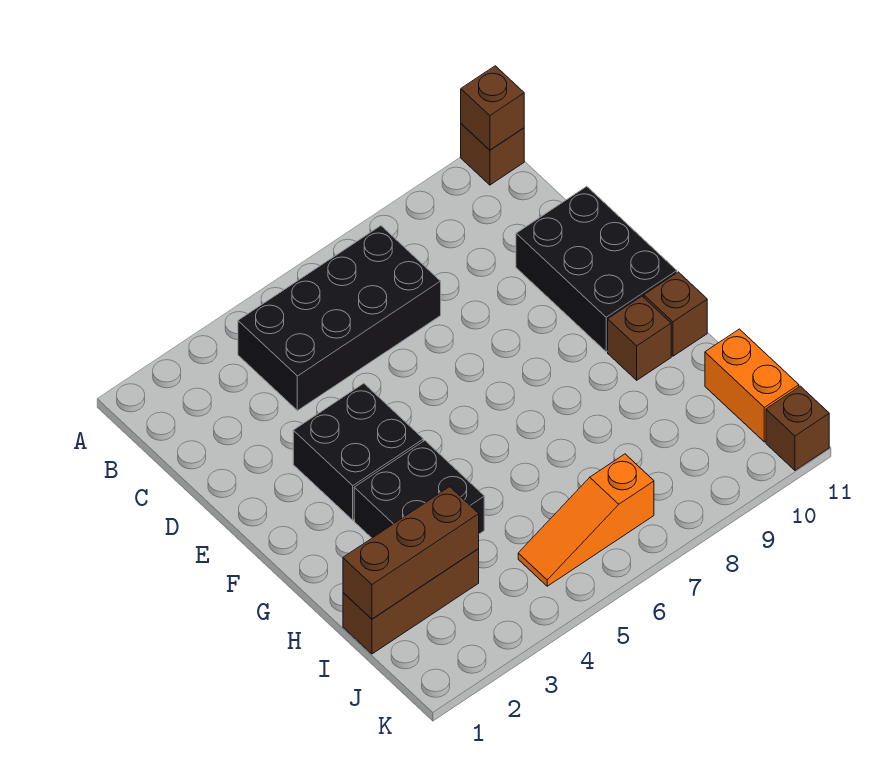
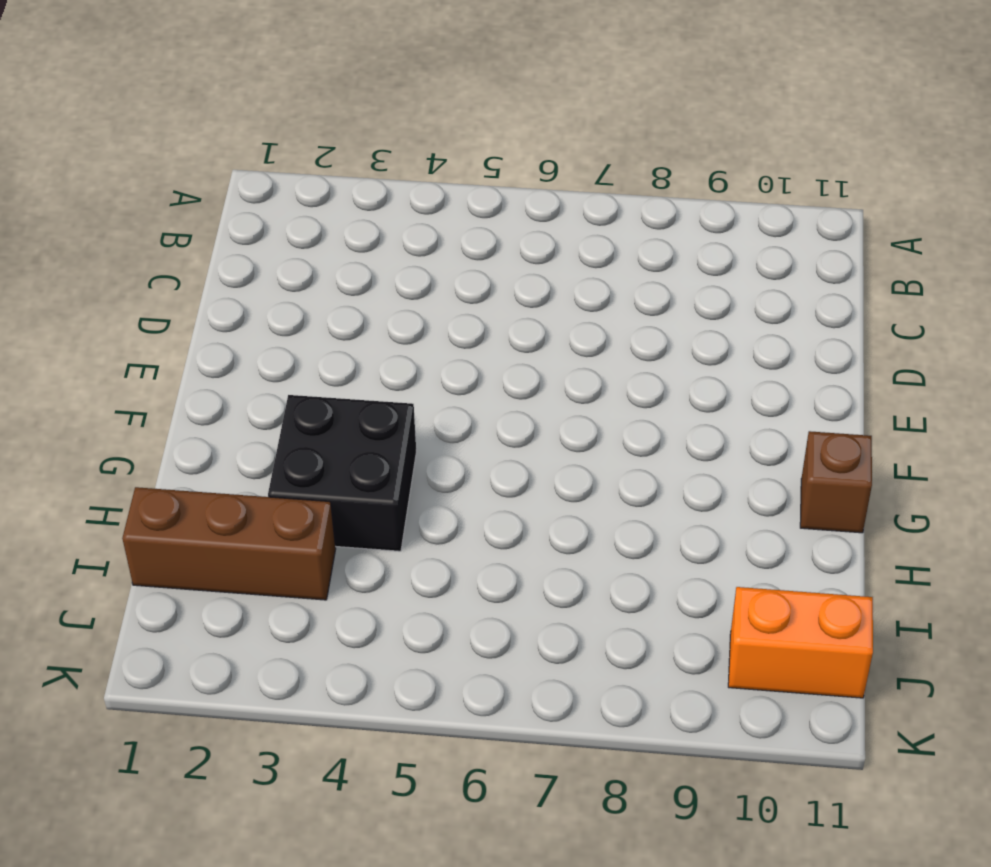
orange 1x2 brick [728,587,873,698] -> orange 1x2 brick turned to [705,329,799,442]
none -> brown 1x1 brick [461,124,524,185]
none -> black 2x4 brick [238,226,441,411]
none -> black 2x3 brick [516,186,677,352]

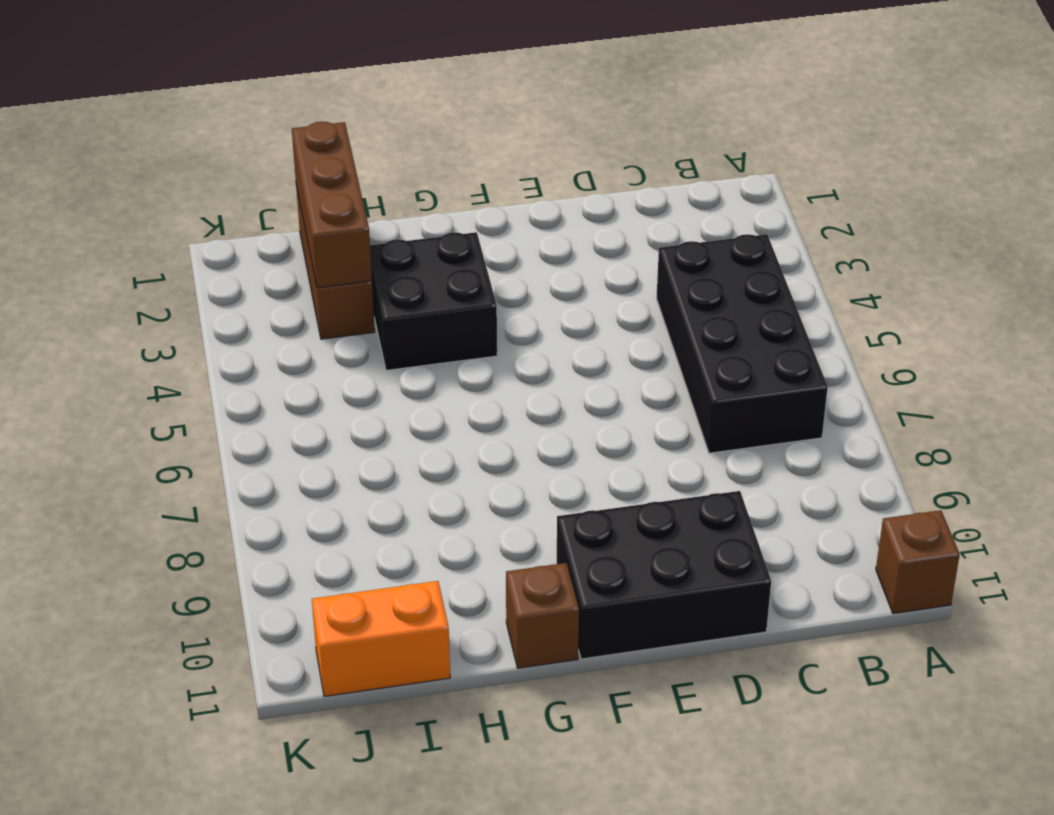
none -> black 2x2 brick [293,383,423,520]
none -> brown 1x1 brick [608,296,671,380]
none -> orange 1x3 slope [518,454,654,586]

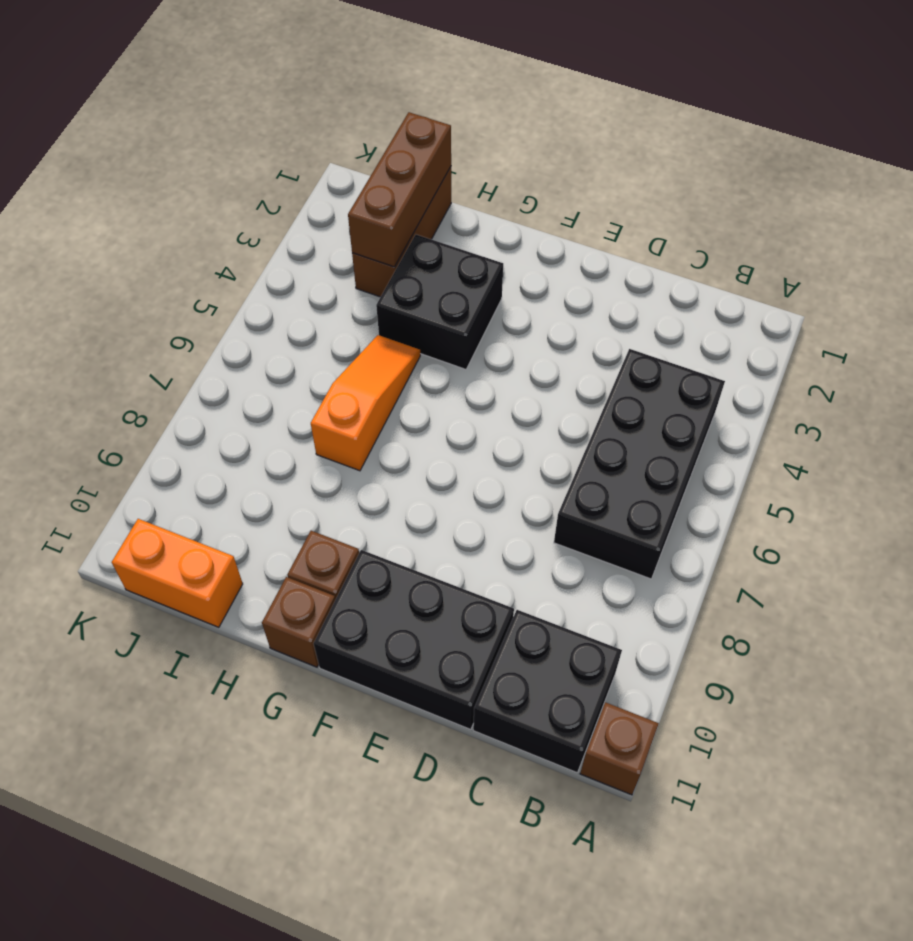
black 2x2 brick [473,610,622,773] -> black 2x2 brick moved to [293,383,423,520]
orange 1x3 slope [311,335,420,471] -> orange 1x3 slope moved to [518,454,654,586]
none -> brown 1x1 brick [766,386,829,470]
none -> brown 1x1 brick [461,66,524,150]

